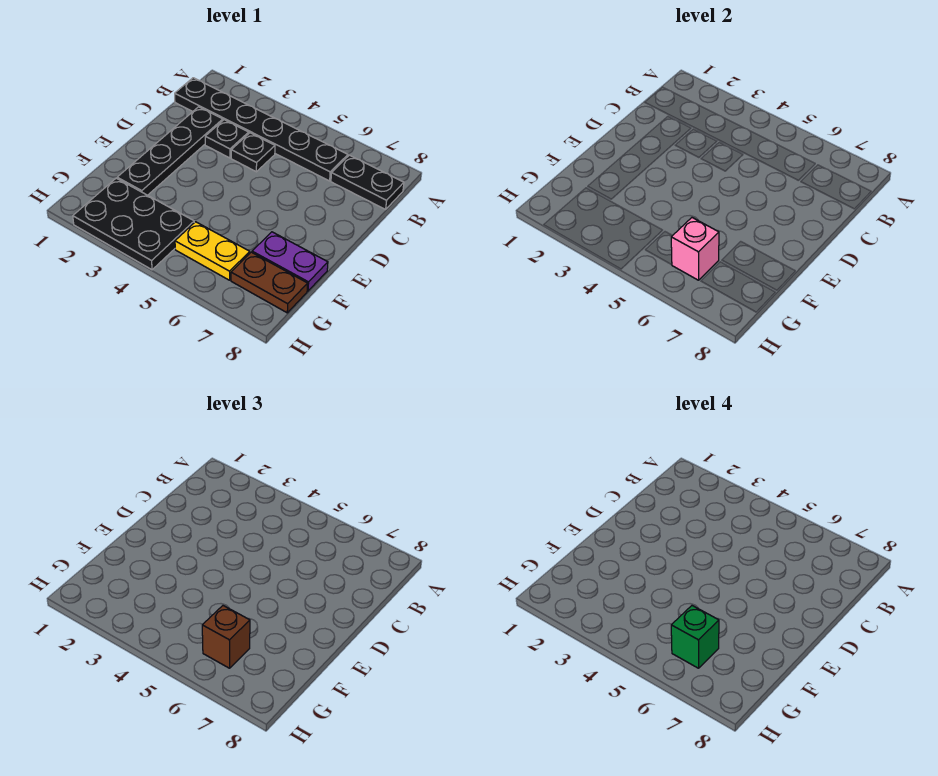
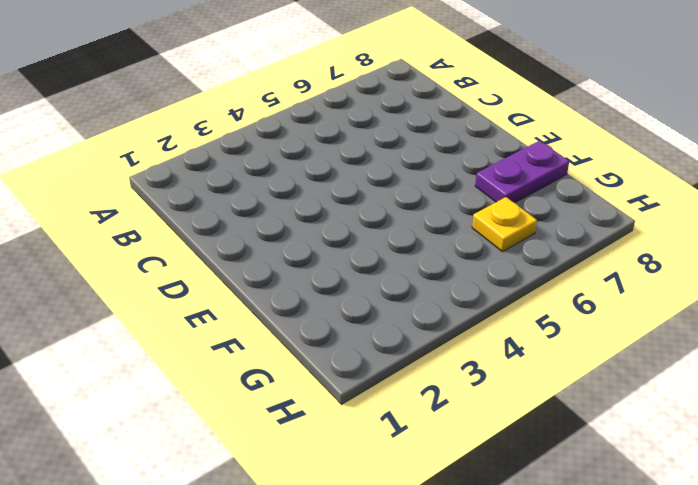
yellow 1x1 plate [472,197,537,252] -> yellow 1x2 plate [175,222,250,280]
none -> black 1x6 plate [175,78,348,181]
none -> black 1x2 plate [331,155,404,209]
none -> black 1x4 plate [117,107,223,195]

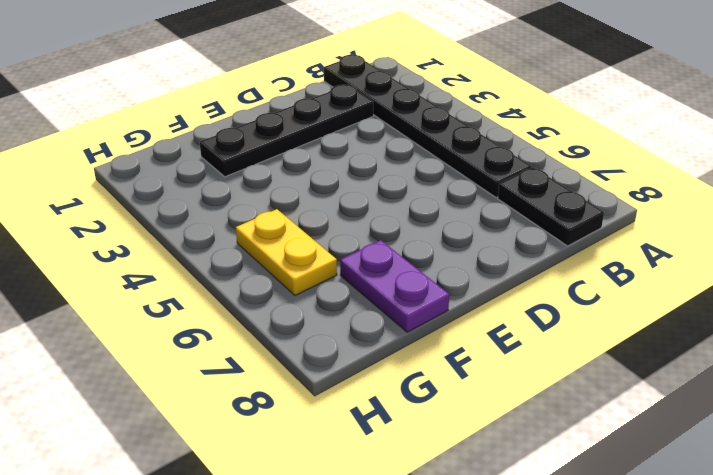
none -> black 1x1 plate [205,120,249,158]
none -> black 1x1 plate [231,133,275,172]
none -> black 2x3 plate [73,178,194,270]

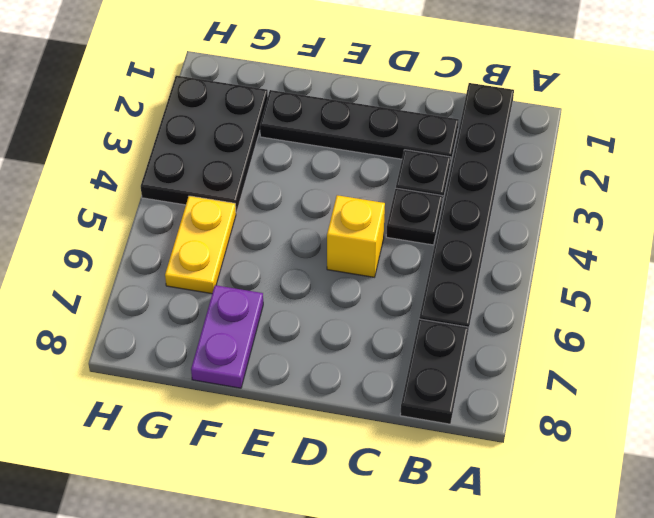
yellow 1x1 brick [327,195,385,277] -> none
none -> brown 1x2 plate [231,252,308,313]
none -> pink 1x1 brick [671,218,719,280]
none -> brown 1x1 brick [202,606,250,668]

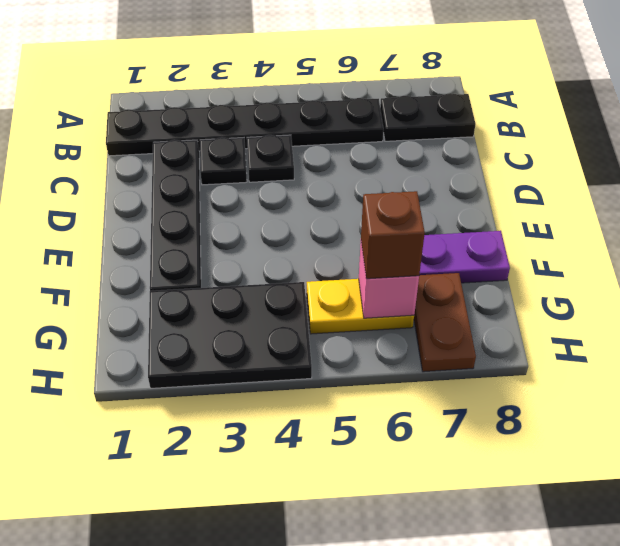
brown 1x2 plate [414,273,476,372] -> brown 1x2 plate turned to [231,252,308,313]
none -> green 1x1 brick [671,606,719,668]

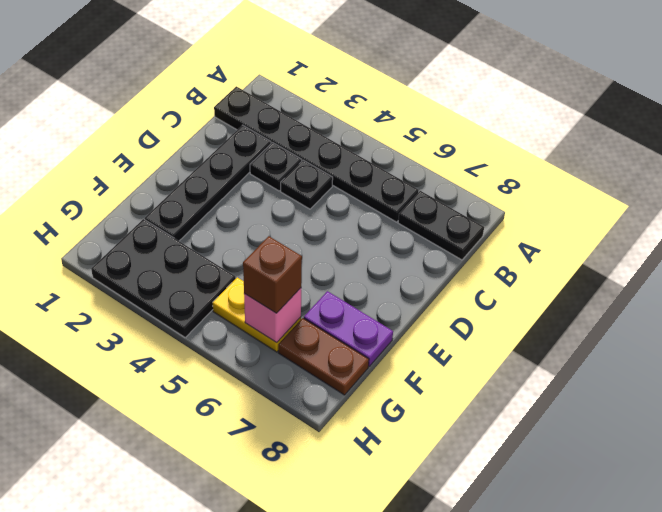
none -> green 1x1 brick [671,606,719,668]

